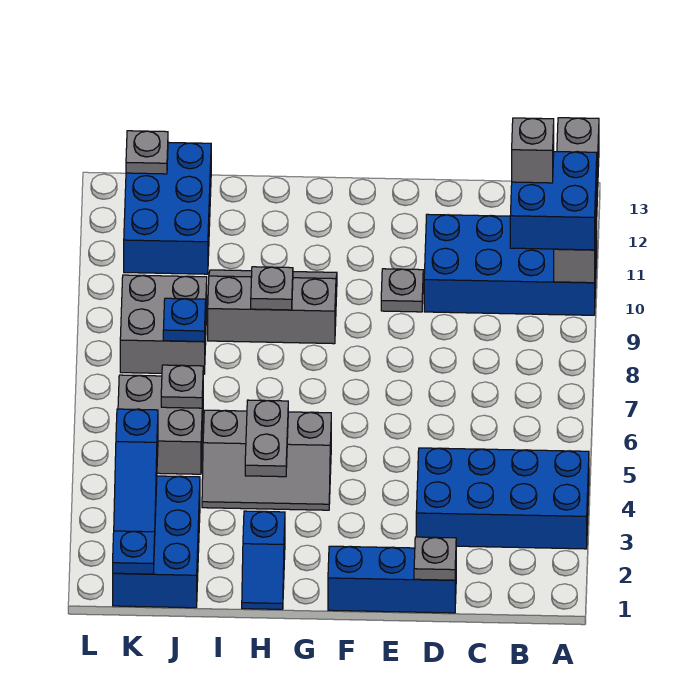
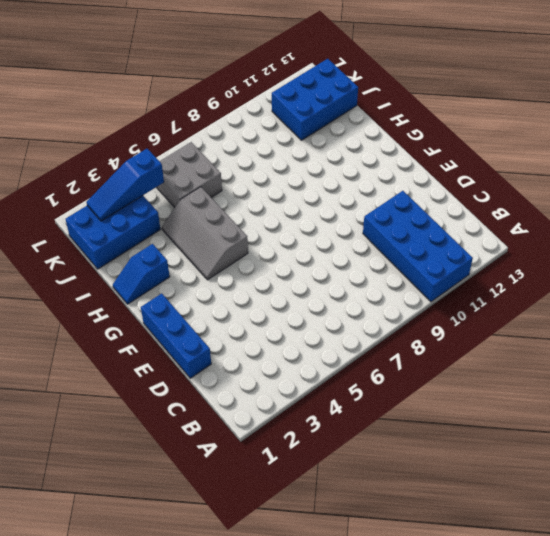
none -> blue 2x4 brick [416,448,589,549]
none -> grey 1x1 plate [381,269,423,312]
none -> grey 2x3 slope [208,270,337,344]

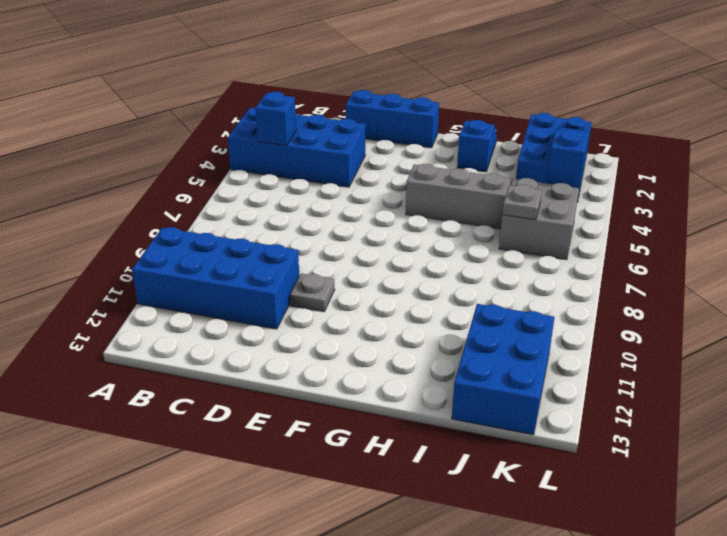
blue 1x1 brick [255,92,296,145] -> none
none -> grey 2x3 slope [208,270,337,344]
none -> grey 2x2 brick [120,275,207,374]
none -> grey 1x4 brick [554,118,599,283]

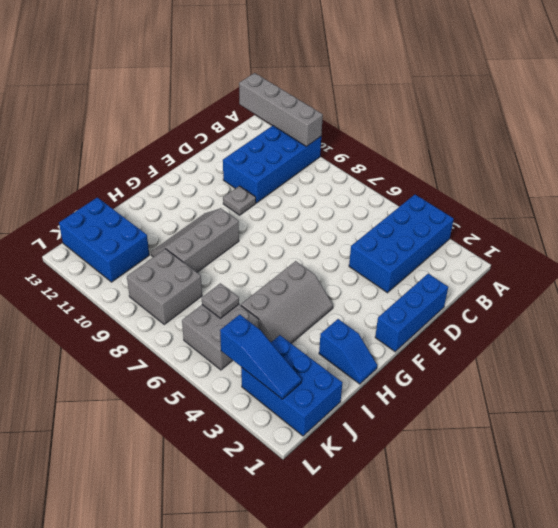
none -> grey 1x1 plate [414,537,456,580]
none -> grey 1x2 plate [245,400,288,477]
none -> grey 1x1 plate [251,267,293,310]

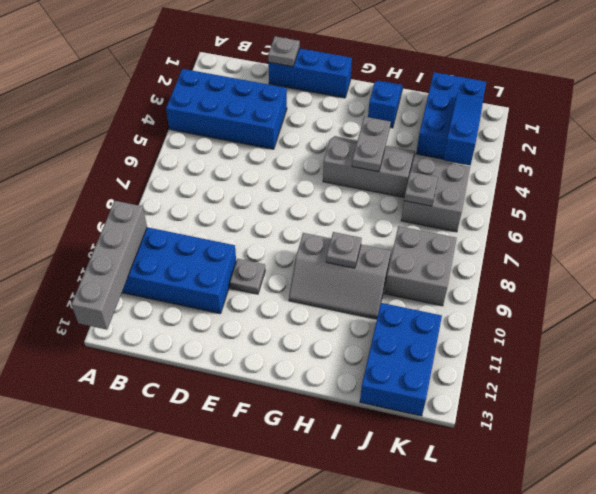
none -> blue 1x1 plate [163,298,206,342]
none -> blue 1x1 plate [113,531,155,574]
none -> grey 1x1 plate [126,131,168,174]

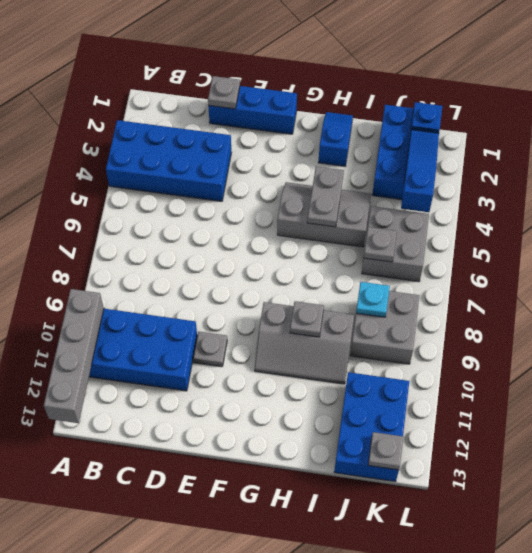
cyan 1x1 plate [356,282,390,317] -> blue 1x1 plate [163,298,206,342]
none -> blue 2x2 brick [510,152,597,250]
none -> grey 1x1 brick [512,118,554,183]

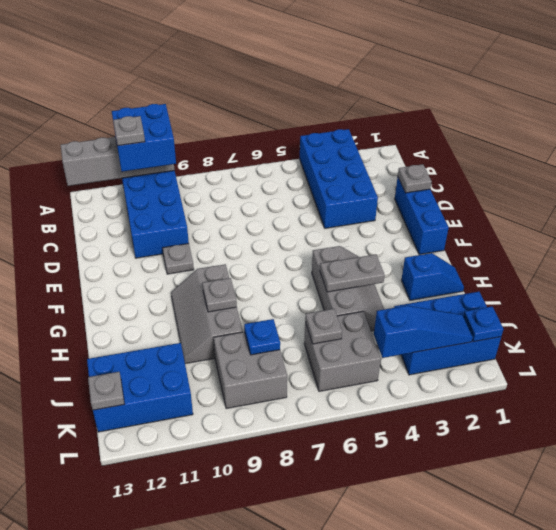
grey 1x1 plate [113,116,145,146] -> grey 1x1 brick [512,118,554,183]

